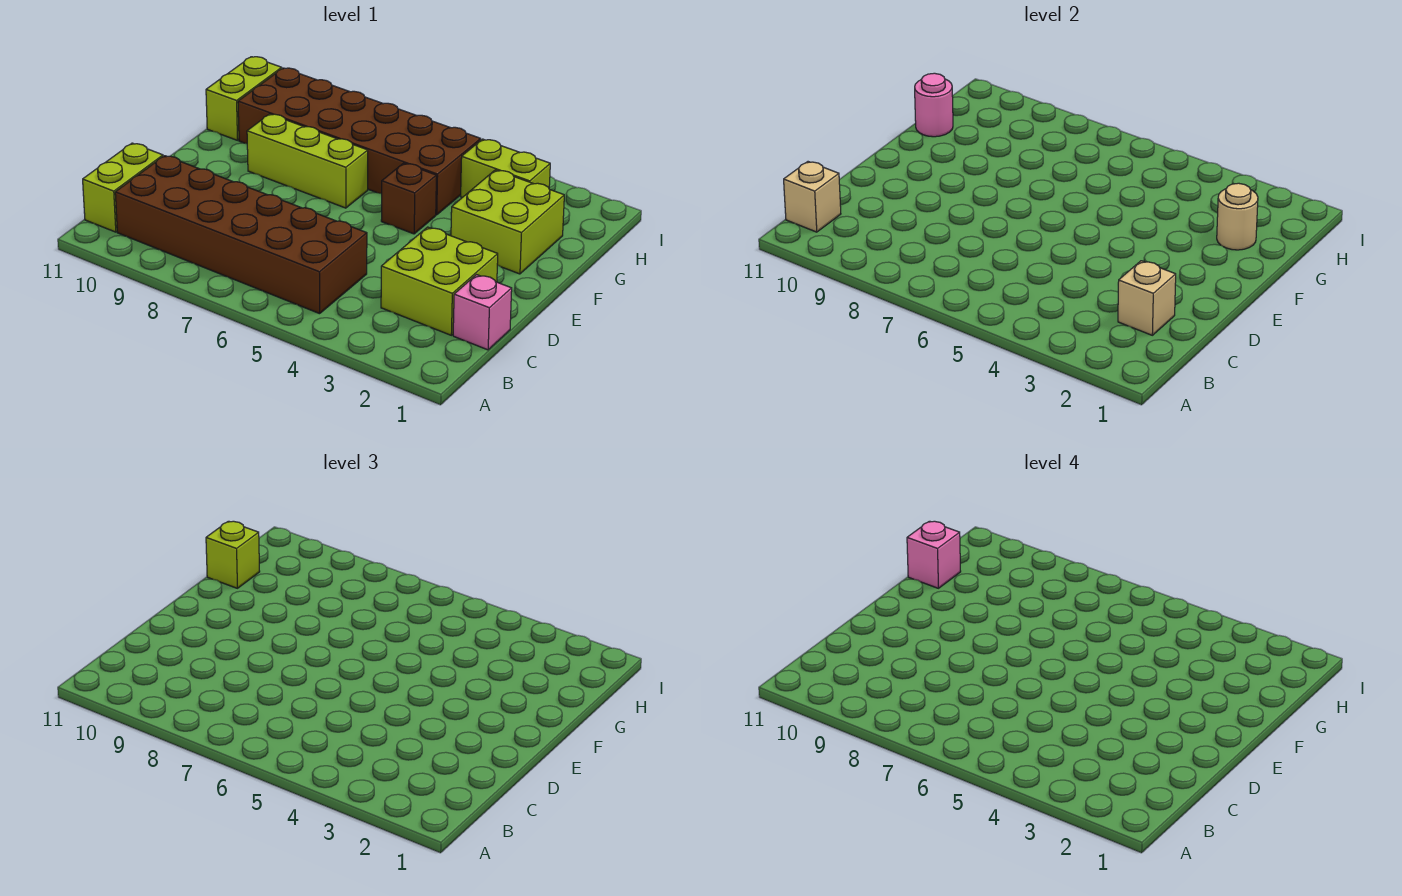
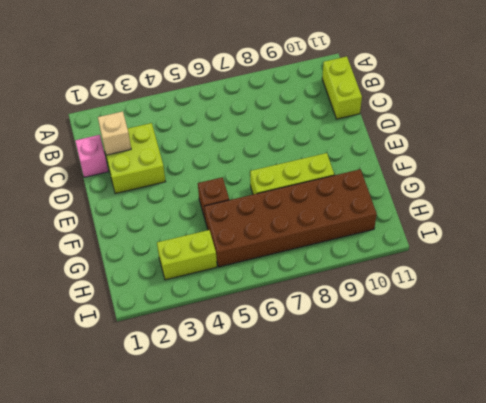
none -> brown 2x6 brick [115,156,367,314]
none -> lime 2x2 brick [451,170,564,274]
none -> lime 1x2 brick [206,57,282,140]

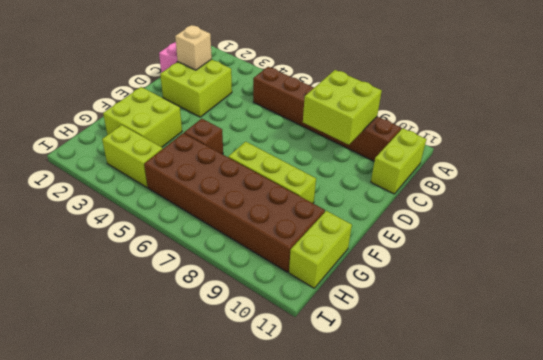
brown 1x6 brick [253,67,401,161] -> brown 2x6 brick [115,156,367,314]
lime 2x2 brick [303,70,382,145] -> none
none -> tan 1x1 brick [784,162,841,232]
none -> tan 1x1 round brick [1217,183,1258,250]
none -> pink 1x1 round brick [915,73,953,137]

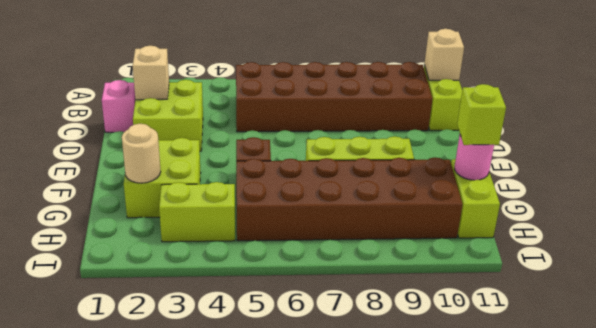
none -> pink 1x1 brick [907,521,961,588]

